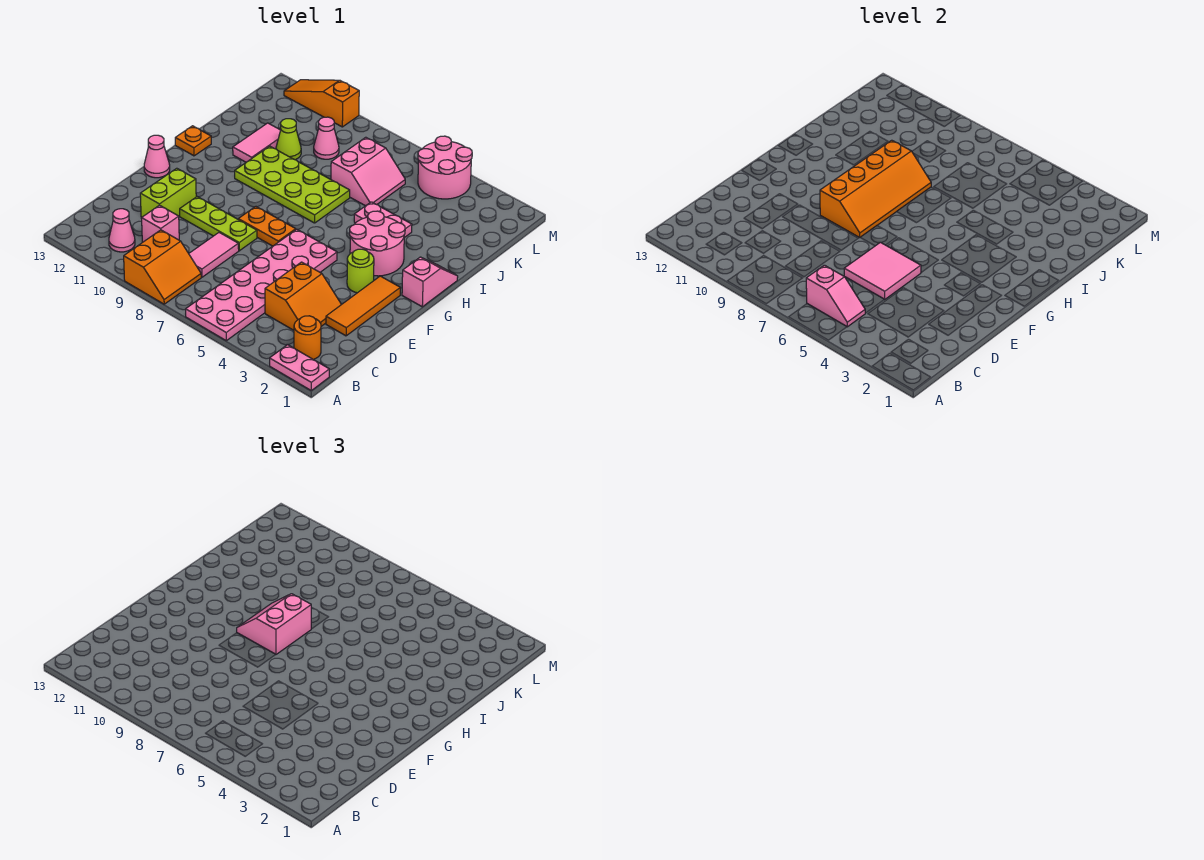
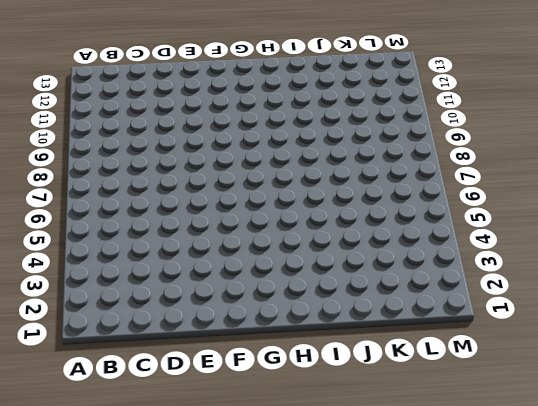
none -> pink 1x2 plate [270,345,329,390]
none -> pink 2x6 plate [186,229,337,341]
none -> orange 2x2 slope [124,230,201,304]

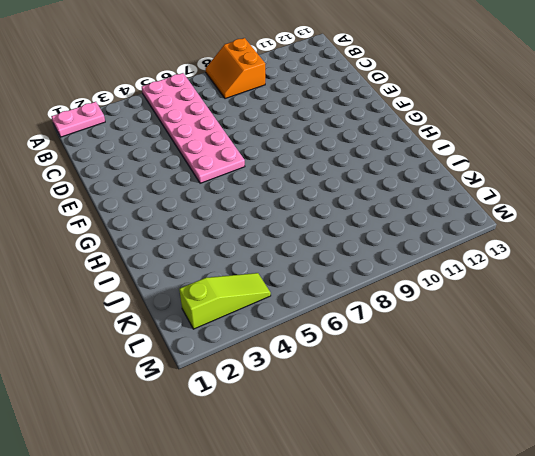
lime 1x3 slope [179,273,271,329] -> pink 2x2 round brick [418,136,472,199]
none -> orange 1x1 round brick [294,316,321,359]
none -> pink 1x1 cone [109,209,135,252]
none -> orange 2x2 slope [265,262,342,330]

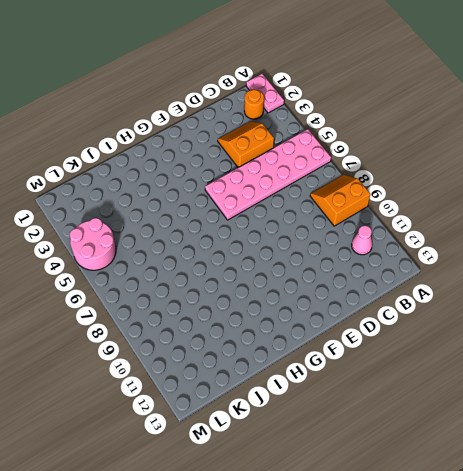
none -> pink 1x2 tile [189,233,239,277]
none -> pink 1x1 brick [142,205,179,242]
none -> orange 1x3 tile [326,276,400,336]

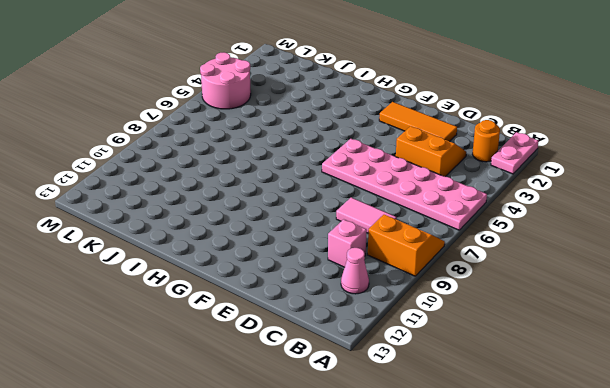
none -> lime 1x2 brick [140,168,196,218]
none -> lime 1x3 plate [180,197,257,251]
none -> lime 1x1 round brick [347,249,374,293]

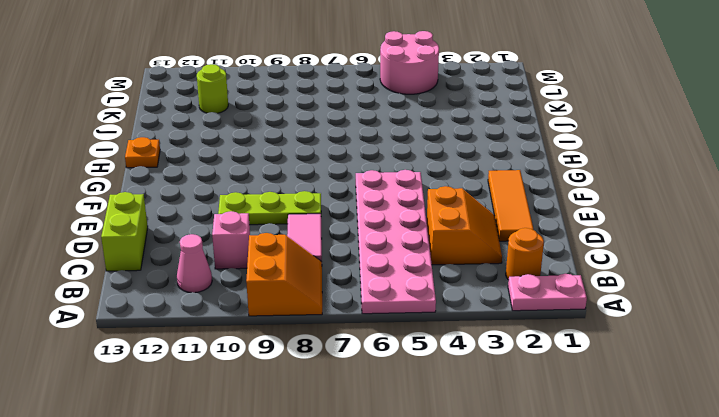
lime 1x2 brick [101,192,148,271] -> lime 1x2 brick moved to [140,168,196,218]
lime 1x1 round brick [197,64,228,113] -> lime 1x1 round brick moved to [347,249,374,293]
none -> orange 1x2 plate [238,207,296,246]
none -> pink 1x1 cone [144,135,170,178]
none -> pink 1x2 slope [402,257,458,307]

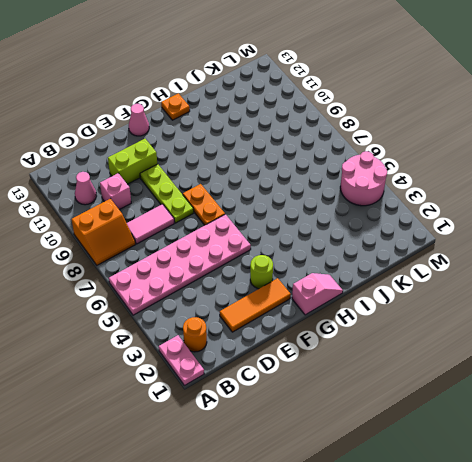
none -> orange 2x2 slope [265,262,342,330]
none -> pink 2x2 round brick [350,211,405,276]
none -> lime 2x4 plate [235,146,350,223]

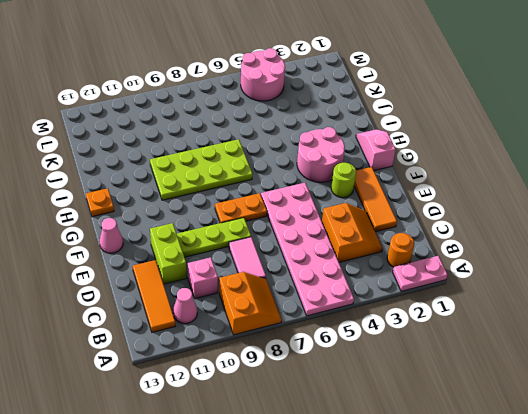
orange 1x3 tile [133,260,175,332] -> none
none -> pink 1x2 plate [354,202,412,238]
none -> pink 1x2 tile [233,123,281,162]
none -> pink 2x2 slope [331,137,405,206]

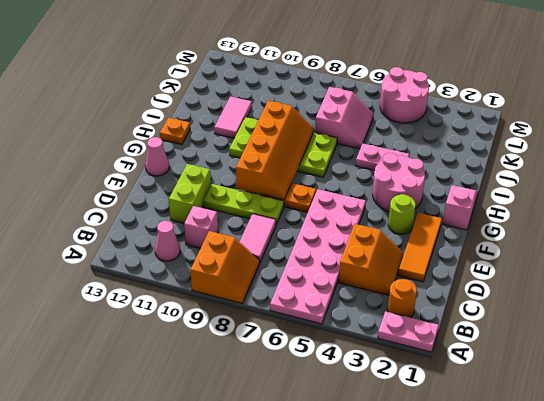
none -> lime 1x1 cone [276,119,301,160]
none -> pink 1x1 cone [314,117,339,159]
none -> orange 1x3 slope [284,80,359,127]

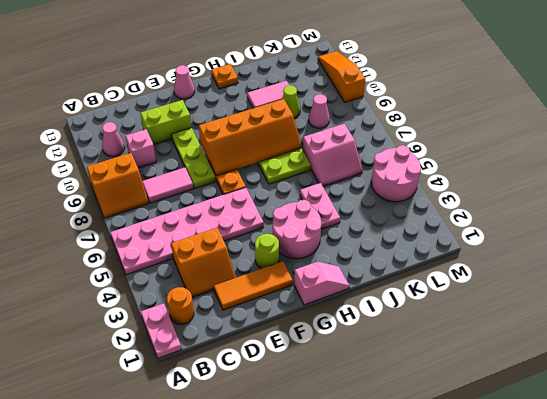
none -> pink 1x2 slope [806,265,865,327]
none -> pink 2x2 tile [844,242,921,299]
none -> pink 2x2 slope [237,594,311,654]

